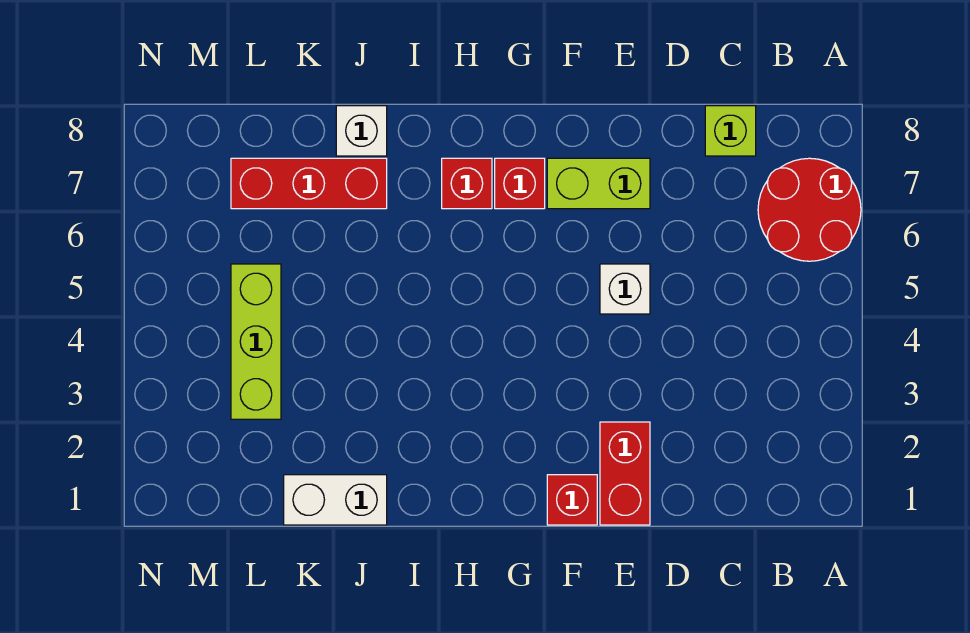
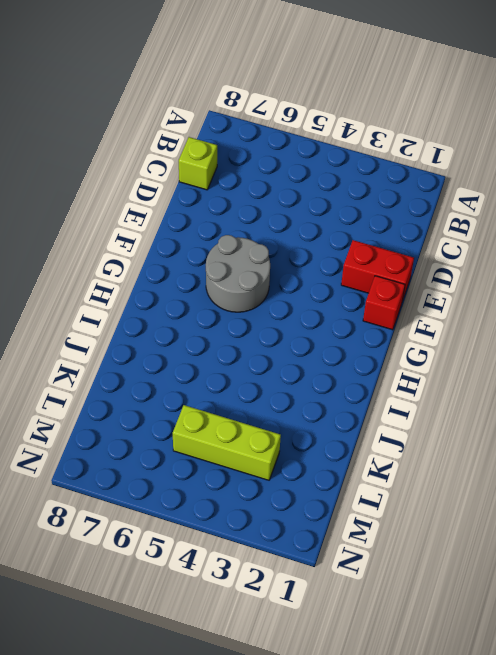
grey 2x2 round brick [206,235,270,312] -> none
none -> red 2x2 round brick [758,158,861,261]
none -> white 1x1 brick [600,264,650,314]
none -> lime 1x2 brick [547,158,650,209]

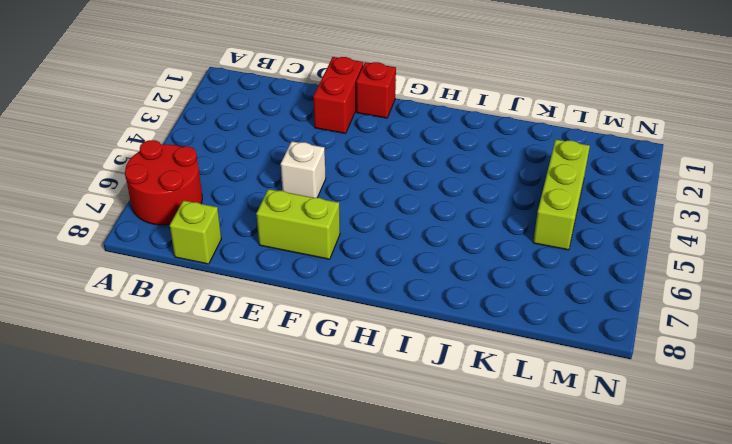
none -> red 1x1 brick [495,158,545,209]
none -> red 1x1 brick [442,158,492,209]
none -> white 1x2 brick [284,475,387,525]

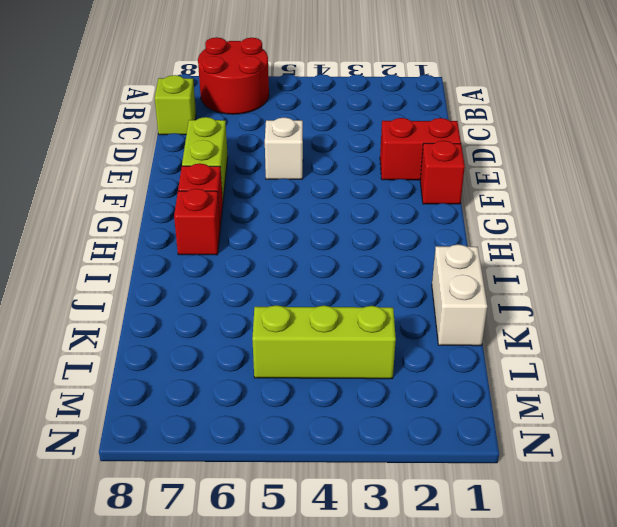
none -> red 1x3 brick [231,158,387,209]
none -> white 1x1 brick [336,106,387,156]

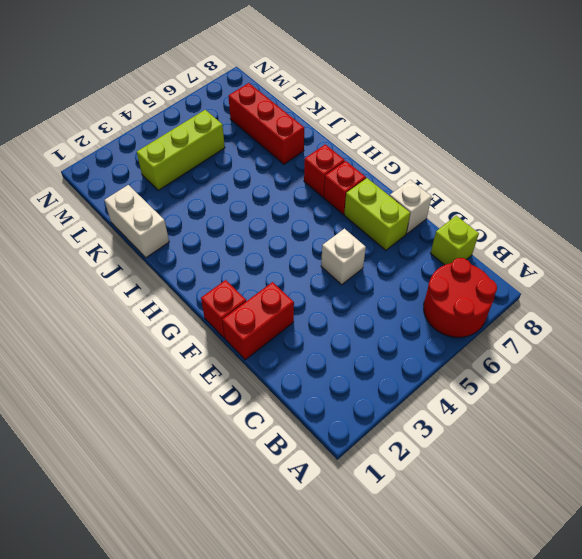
white 1x1 brick [390,180,431,234] -> white 1x1 brick moved to [336,106,387,156]

